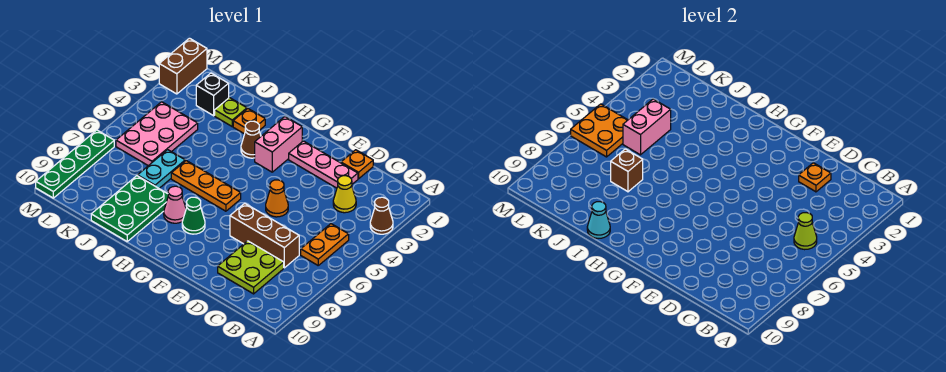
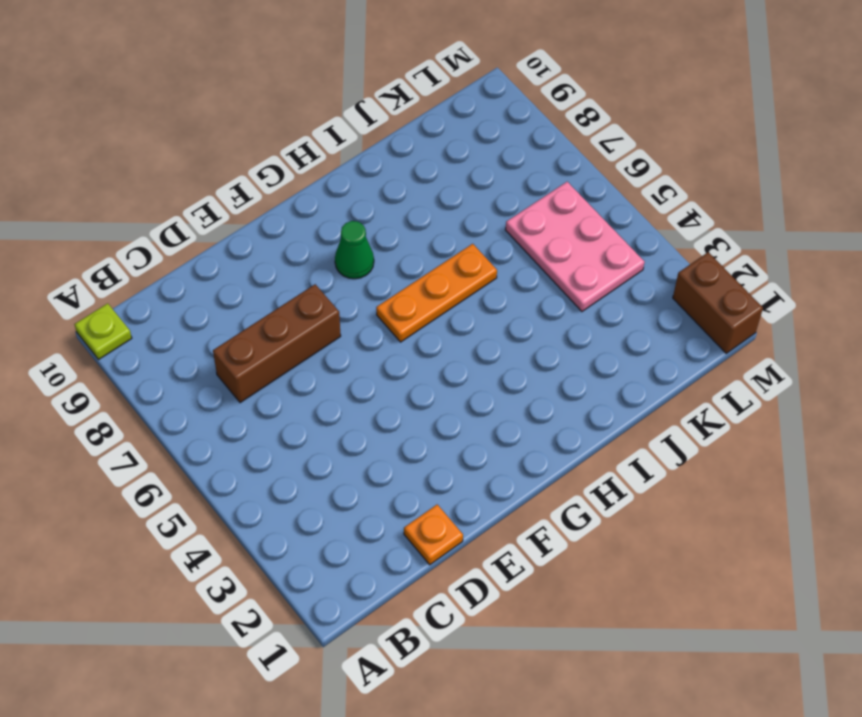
lime 1x1 plate [75,303,132,360] -> lime 1x1 plate moved to [215,98,247,126]
none -> brown 1x1 cone [370,197,393,234]
none -> orange 1x2 plate [301,224,349,265]
none -> yellow 1x1 cone [333,176,356,213]

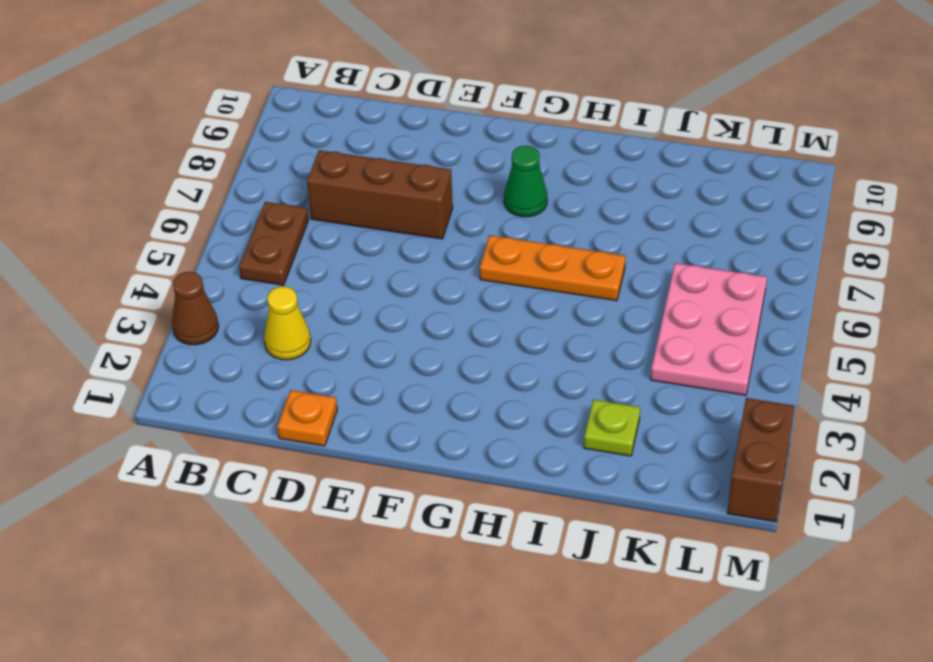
brown 1x2 plate [239,202,308,285] -> orange 1x2 plate [301,224,349,265]
none -> lime 2x2 plate [218,241,284,294]
none -> pink 1x3 plate [289,141,358,188]
none -> orange 1x1 cone [266,180,288,217]

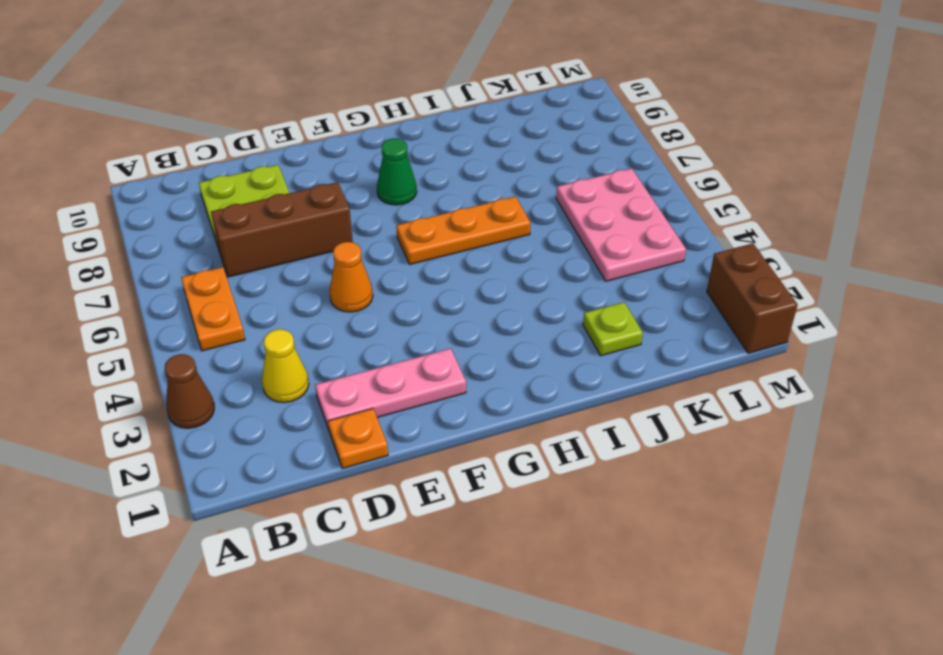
none -> pink 1x2 brick [255,117,302,172]
none -> brown 1x1 cone [241,121,261,158]
none -> pink 1x1 cone [164,186,186,223]

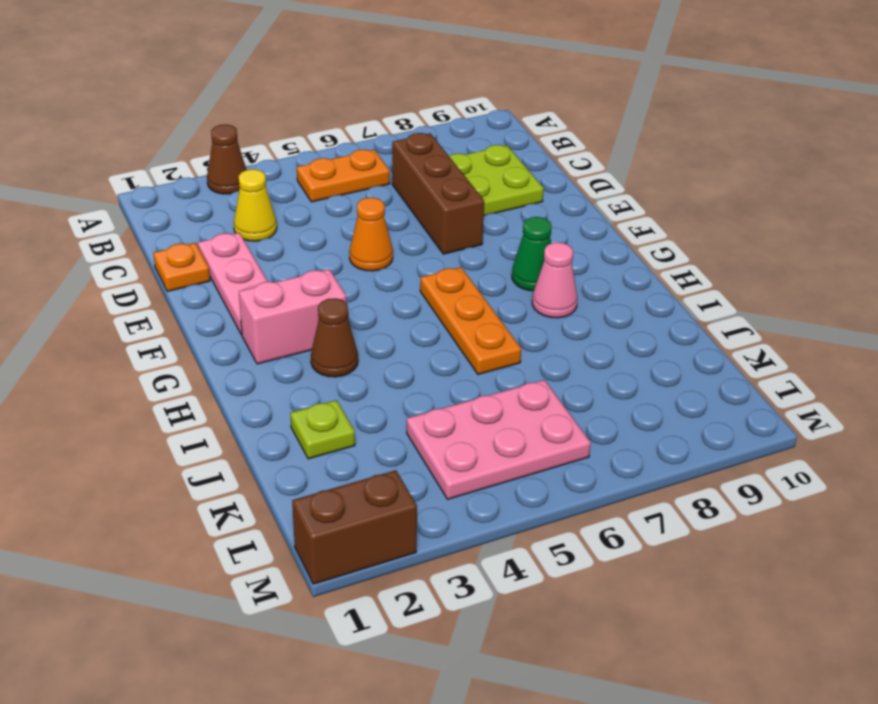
none -> orange 1x1 plate [233,109,265,134]
none -> green 2x3 plate [91,176,168,241]
none -> cyan 1x2 plate [138,150,185,188]

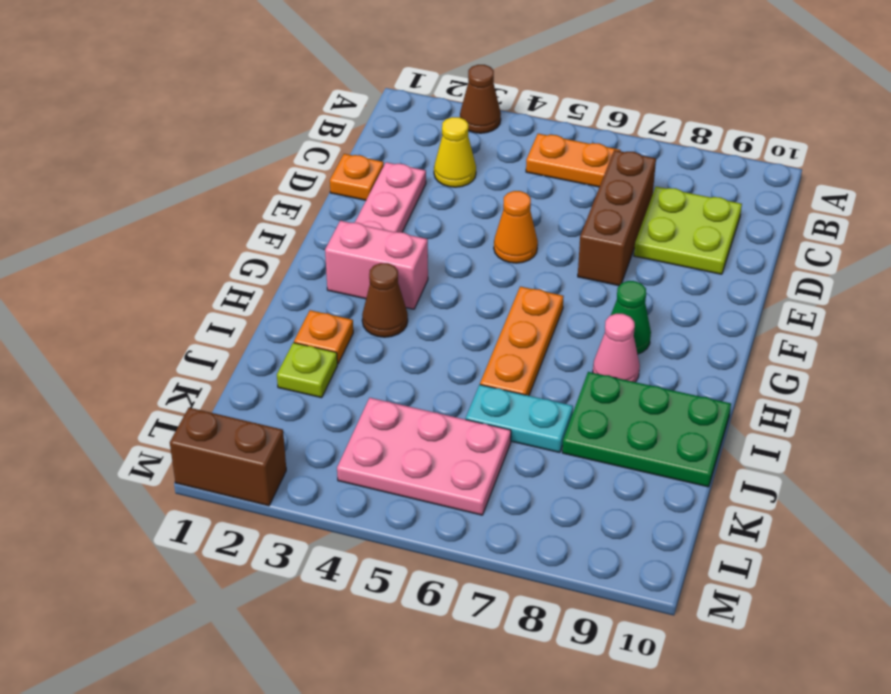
none -> black 1x1 brick [196,73,229,116]
none -> green 1x4 plate [36,130,114,198]
none -> lime 1x1 cone [794,213,817,250]

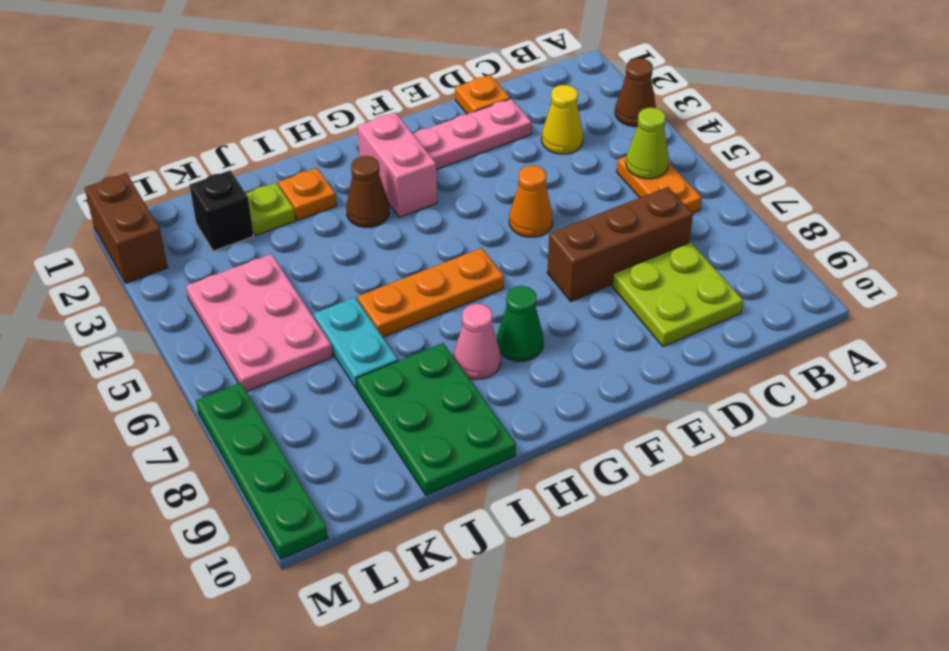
none -> orange 1x1 plate [799,163,831,192]
none -> cyan 1x1 cone [587,202,610,238]
none -> brown 1x1 brick [611,149,643,192]

